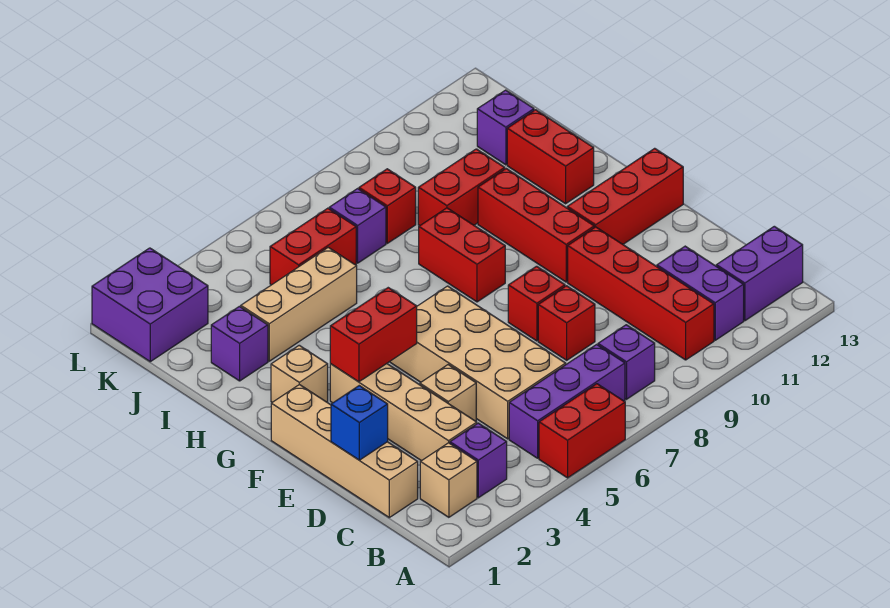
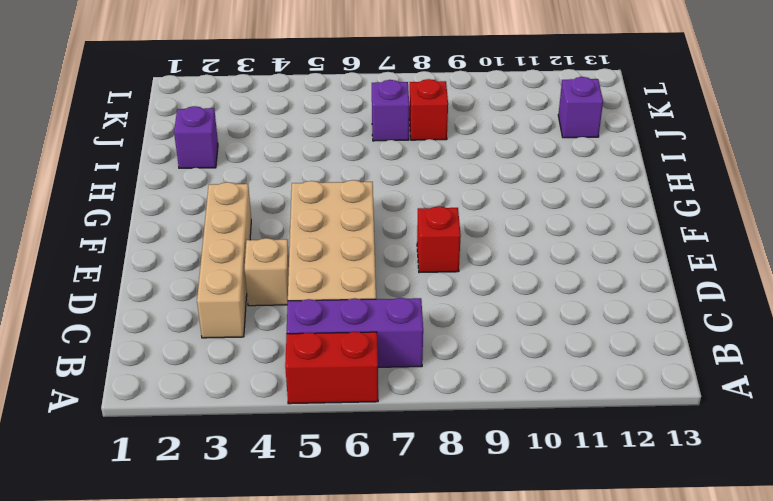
none -> tan 1x1 brick [420,443,477,517]
none -> purple 1x1 brick [450,423,507,498]
none -> purple 1x1 brick [598,325,655,399]

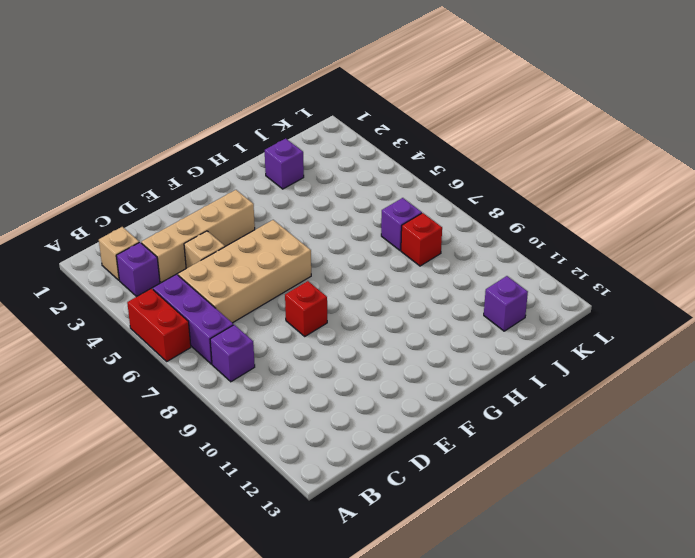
none -> red 1x4 brick [568,227,714,360]
none -> purple 1x2 brick [657,246,744,340]
none -> purple 1x2 brick [716,226,803,321]

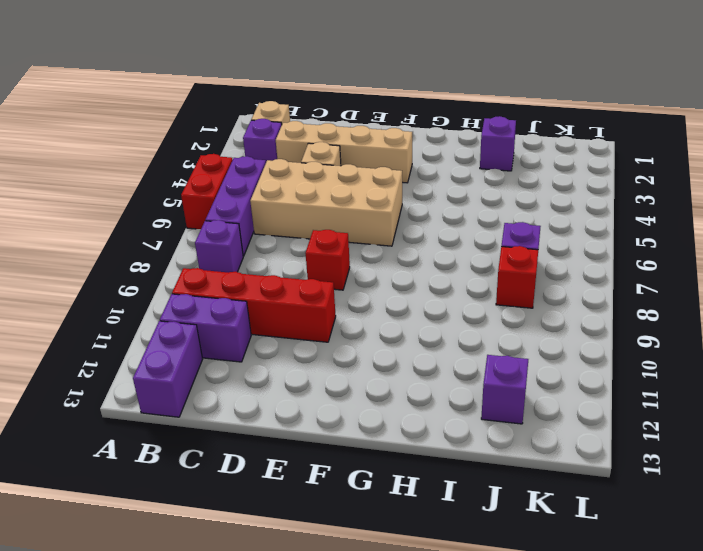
none -> tan 1x4 brick [271,384,418,517]
none -> red 1x1 brick [538,286,595,360]
none -> red 1x3 brick [478,169,594,282]

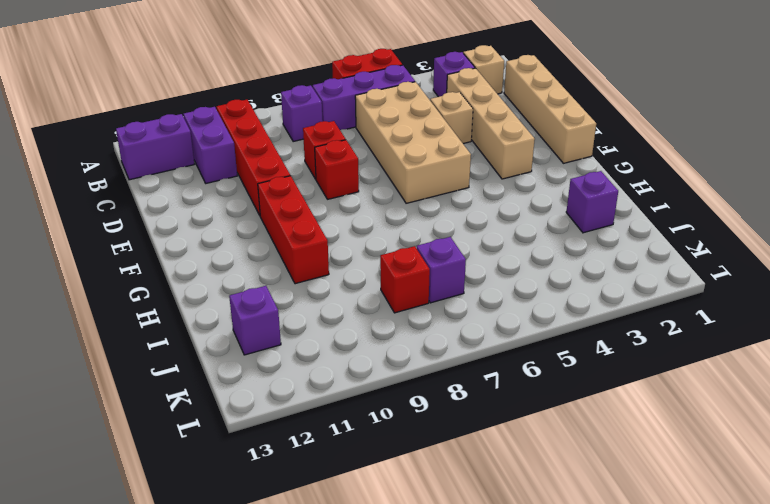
none -> red 1x3 brick [567,148,683,244]
none -> tan 1x1 brick [271,345,328,402]
none -> red 1x2 brick [419,208,505,302]

